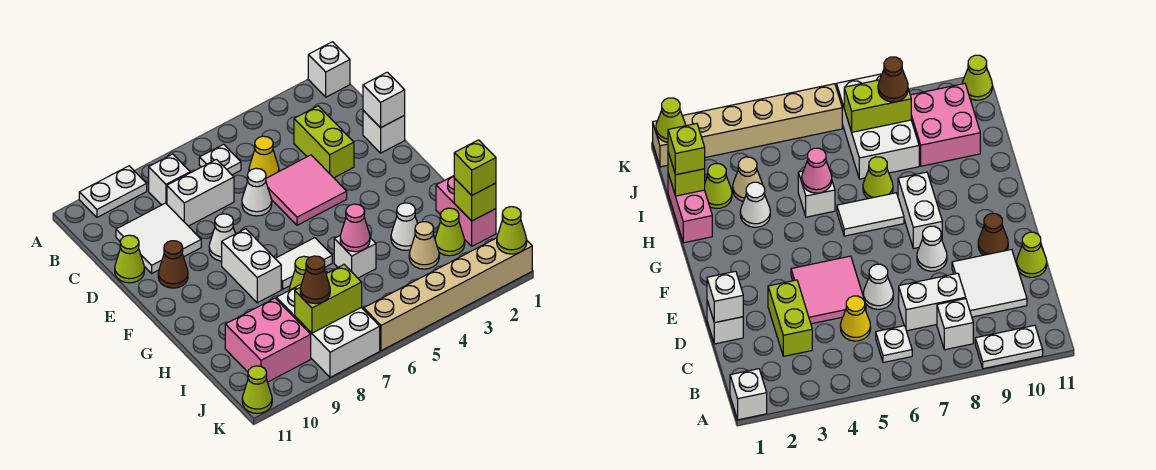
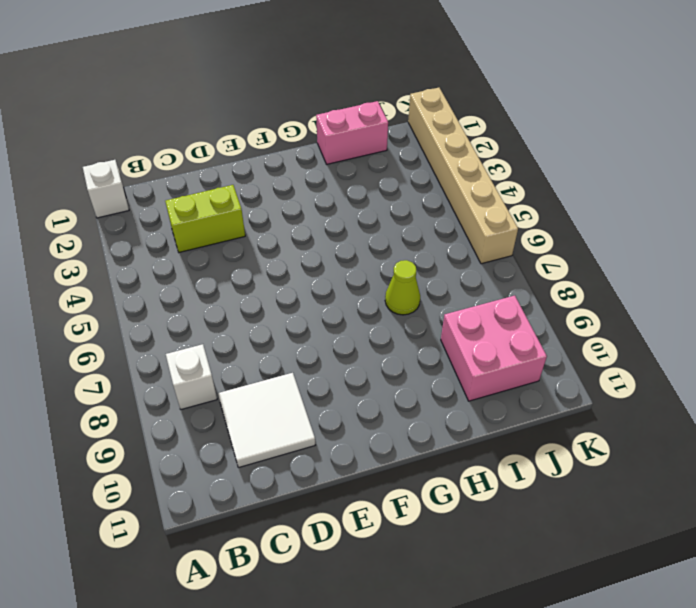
none -> white 1x2 plate [79,166,147,217]
none -> white 1x1 plate [199,144,241,175]
none -> yellow 1x1 cone [249,136,279,178]
none -> white 1x2 brick [167,159,234,226]

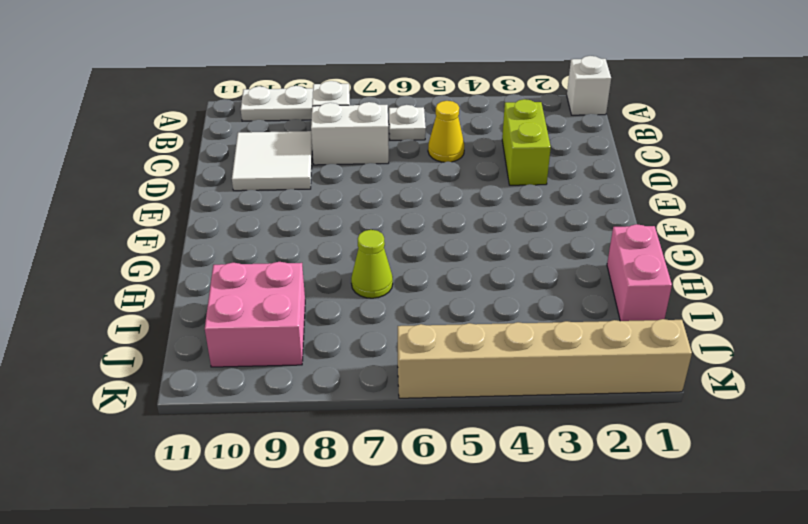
none -> white 1x1 brick [363,111,405,153]
none -> pink 2x2 tile [266,155,347,225]
none -> white 1x1 cone [242,168,272,216]
none -> lime 1x1 cone [115,235,144,283]

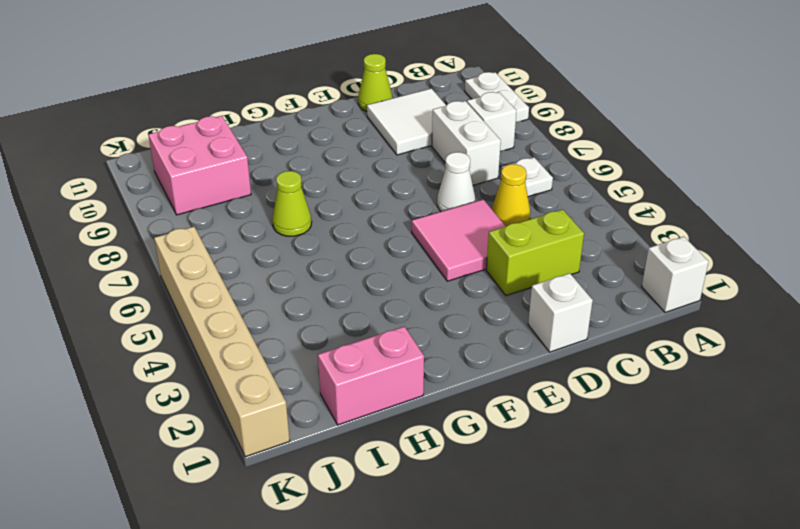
none -> white 1x1 cone [209,214,235,261]
none -> brown 1x1 cone [158,241,188,288]
none -> white 1x2 brick [222,229,281,303]
none -> white 1x2 tile [275,238,332,289]

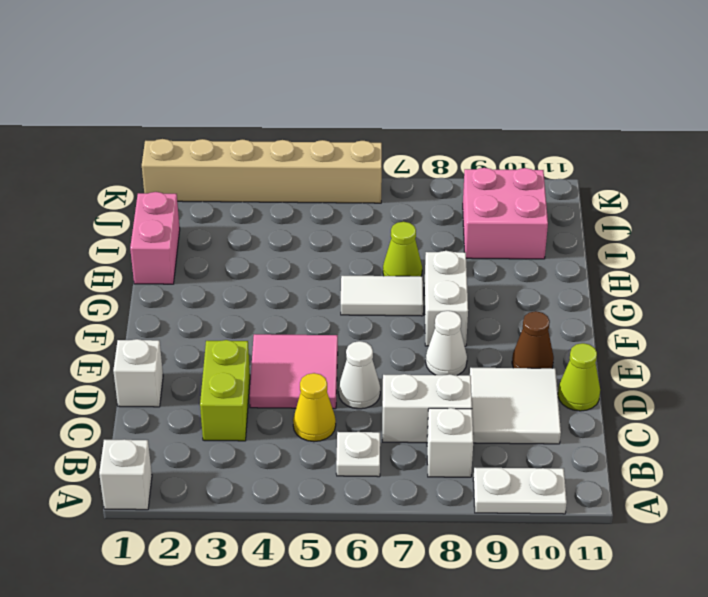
none -> white 1x1 cone [391,203,418,250]
none -> white 1x1 brick [334,236,376,278]
none -> lime 1x1 cone [435,208,465,256]
none -> tan 1x1 cone [409,222,439,269]

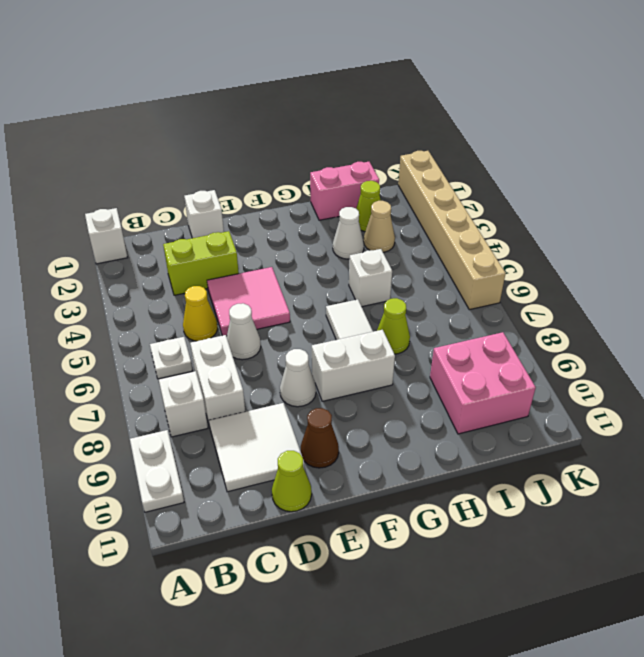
none -> white 2x3 brick [276,271,380,377]
none -> lime 1x1 cone [242,366,272,413]
none -> white 1x1 brick [363,72,405,128]
none -> pink 1x1 cone [340,204,370,252]

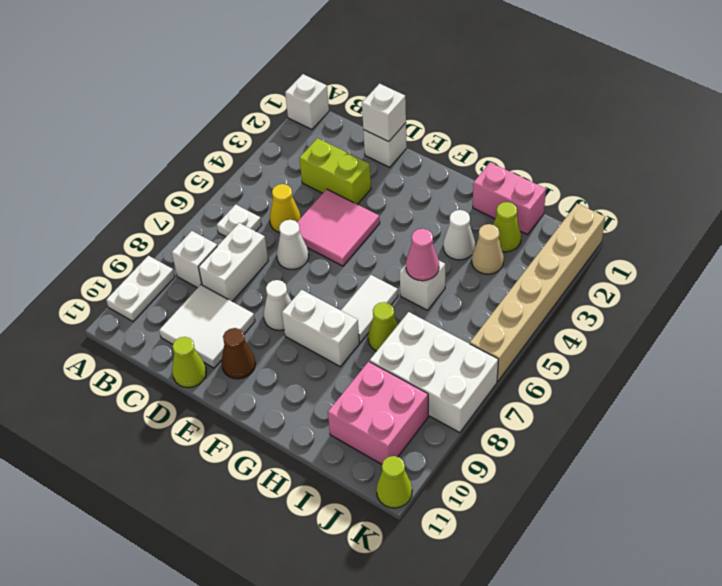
none -> lime 1x1 brick [454,178,496,221]
none -> lime 1x2 brick [295,265,362,333]
none -> lime 1x1 cone [497,207,527,254]
none -> lime 1x1 brick [454,140,496,195]

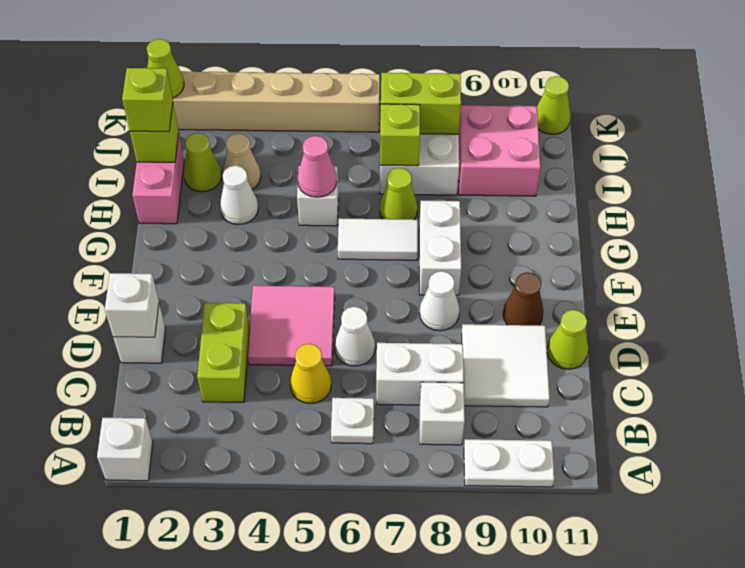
lime 1x1 brick [380,104,420,166] -> none
none -> brown 1x1 cone [300,256,330,304]

